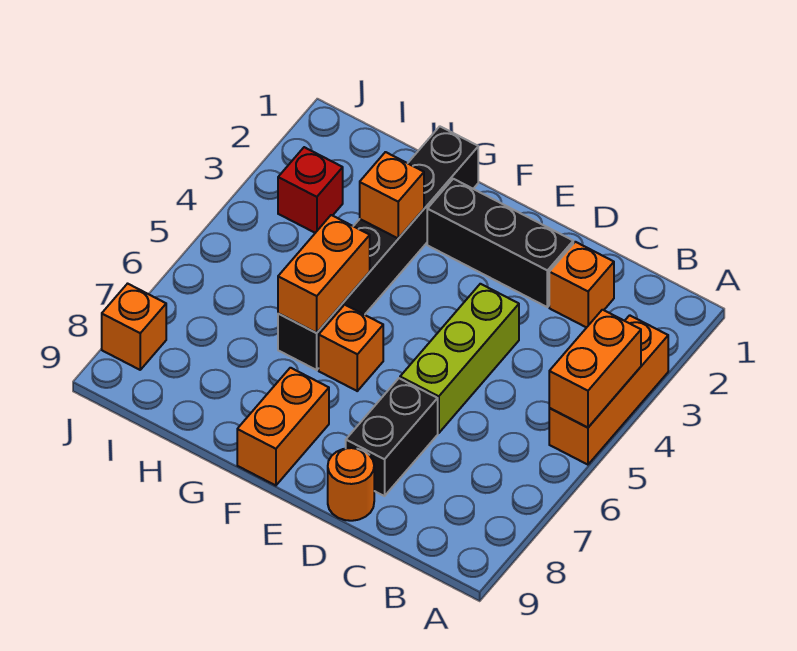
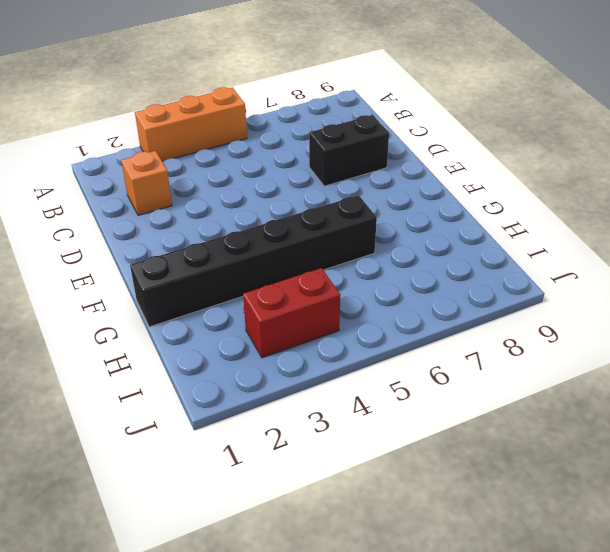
red 1x2 brick [243,268,340,358] -> red 1x1 brick [278,147,343,233]
none -> black 1x3 brick [427,179,573,307]
none -> lime 1x3 brick [400,284,519,433]
none -> orange 1x1 round brick [328,448,374,521]

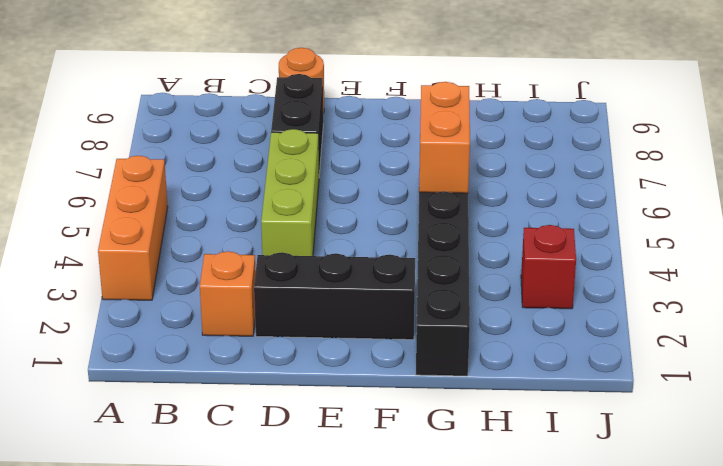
none -> orange 1x1 brick [319,305,383,391]
none -> orange 1x2 brick [237,368,329,486]
none -> orange 1x1 brick [102,284,166,370]

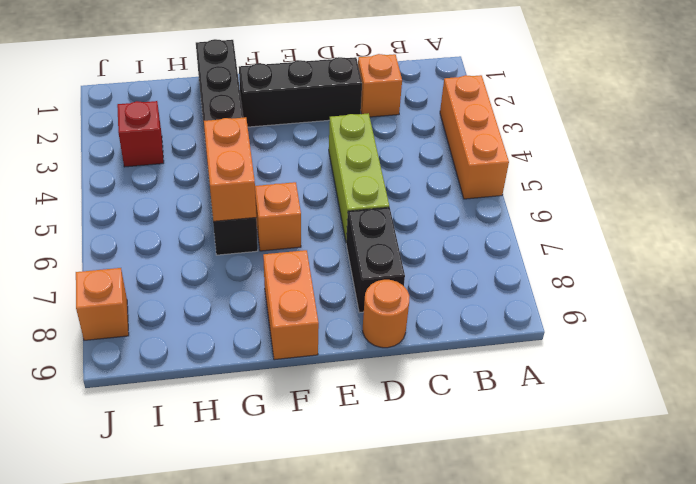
none -> orange 1x2 brick [549,310,641,428]
none -> orange 1x1 brick [360,152,424,238]

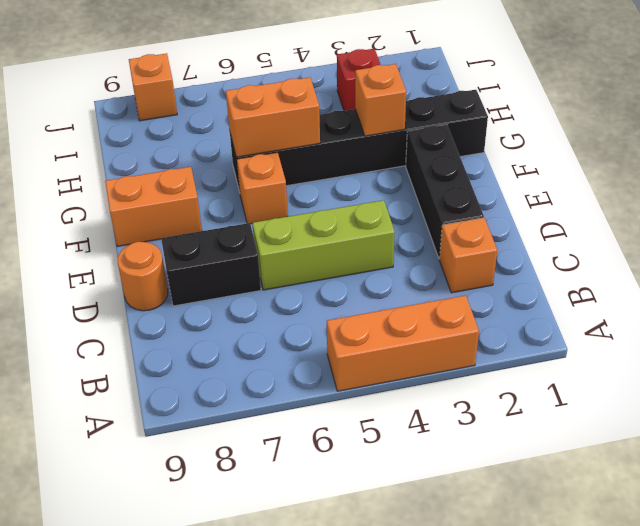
none -> orange 1x2 brick [549,310,641,428]

